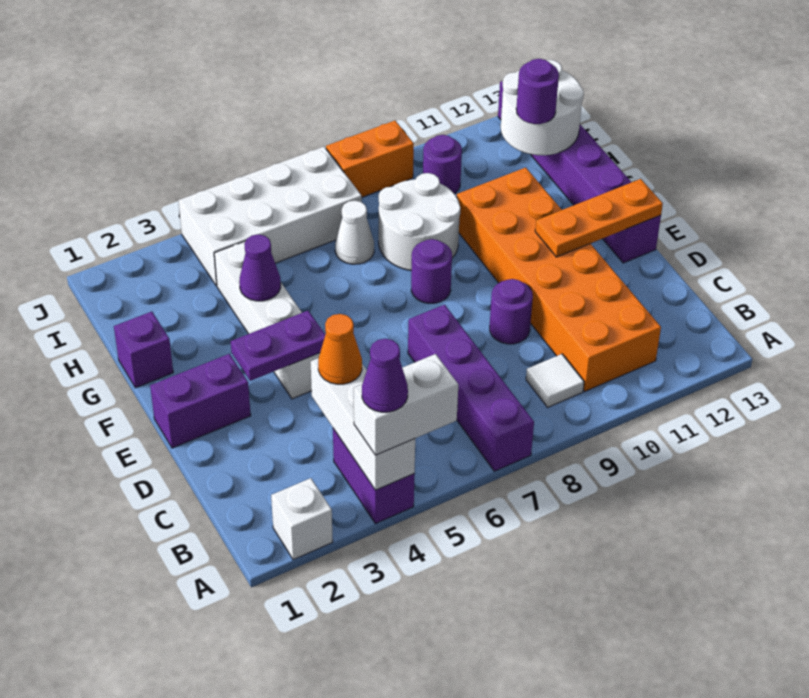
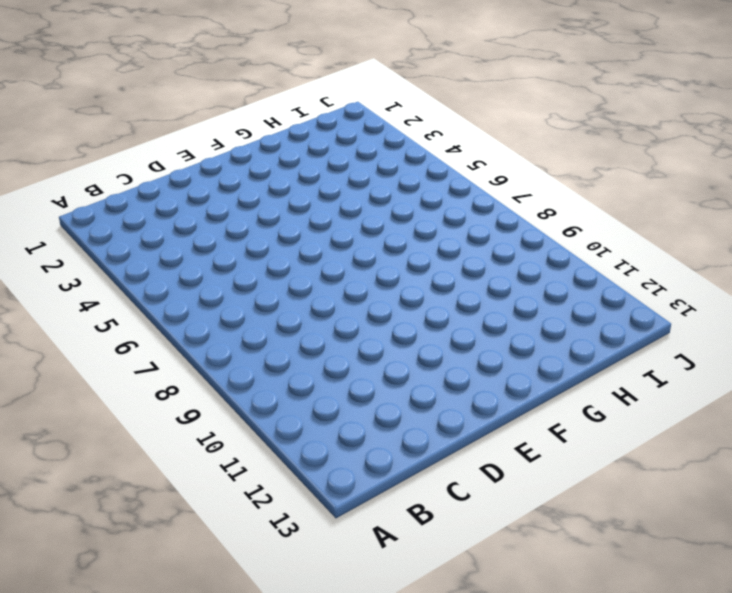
none -> white 1x1 brick [271,478,333,560]
none -> purple 1x2 brick [333,429,415,524]
none -> purple 1x4 brick [408,305,534,471]

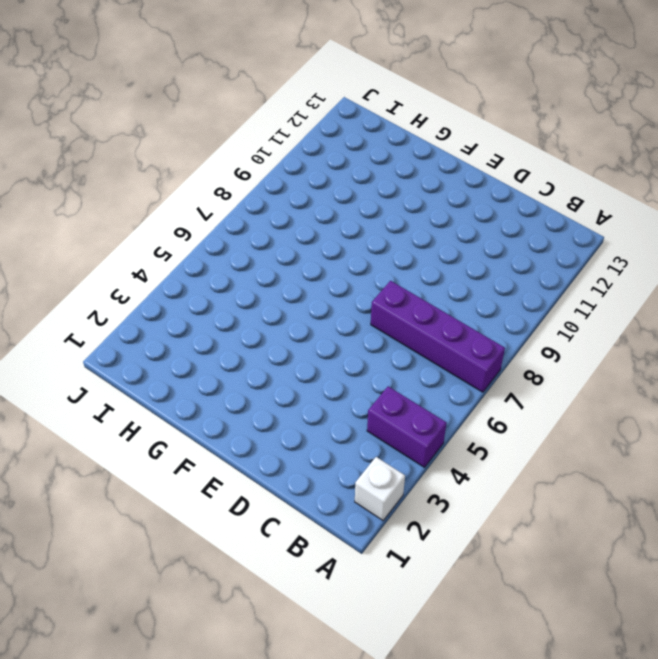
none -> white 1x1 tile [526,354,584,407]
none -> orange 2x6 brick [457,168,661,391]
none -> purple 1x1 round brick [490,279,533,344]

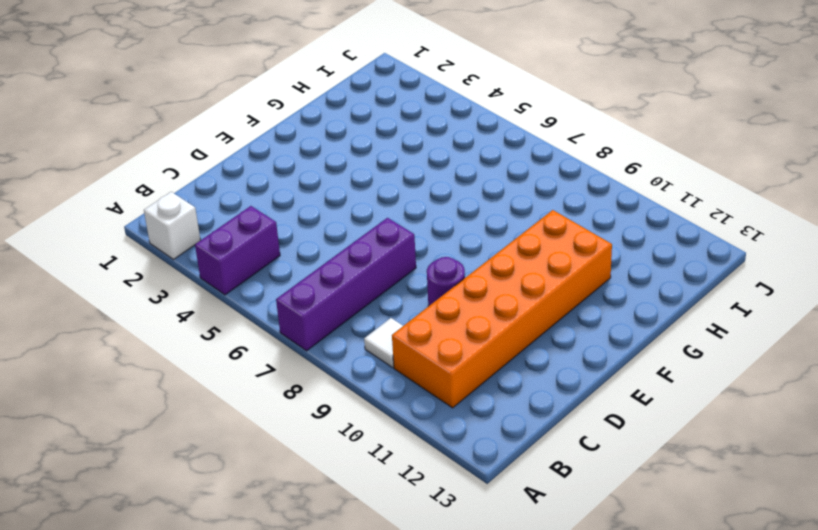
none -> purple 1x2 brick [150,354,251,448]
none -> white 1x4 brick [214,241,320,399]
none -> purple 1x6 brick [498,81,661,263]

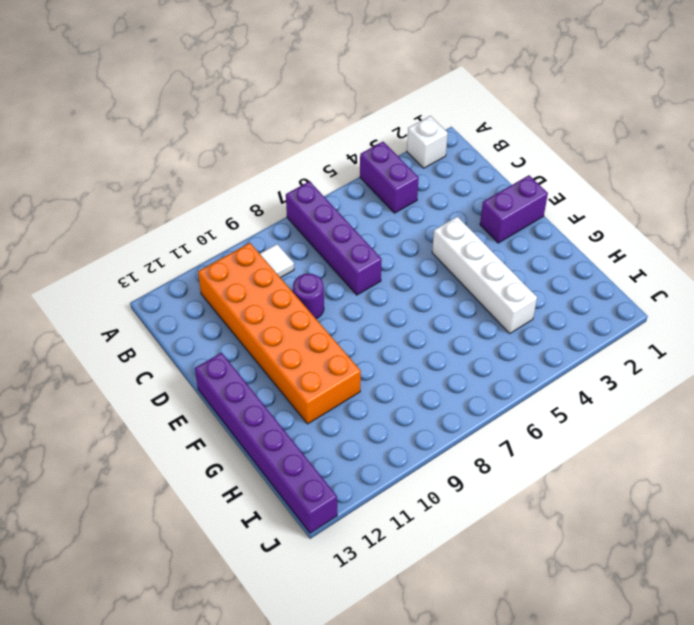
none -> purple 1x1 round brick [411,239,452,303]
none -> purple 1x1 brick [114,312,173,388]
none -> white 2x2 round brick [379,173,461,270]

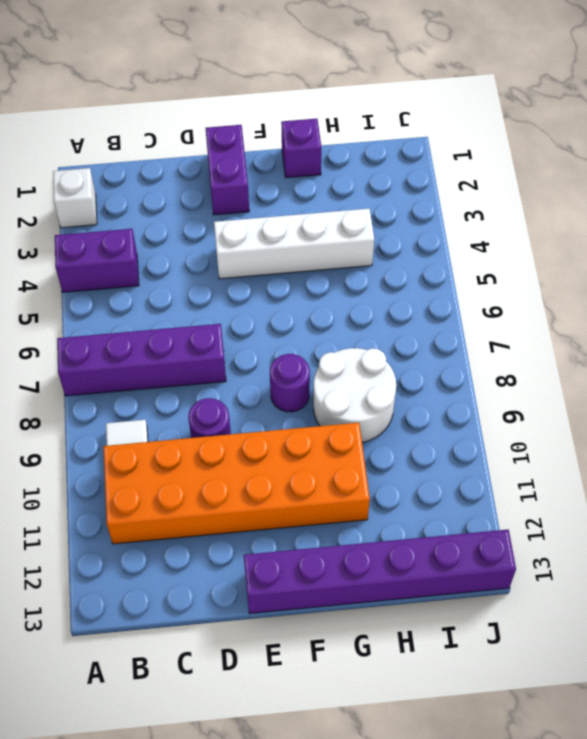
none -> white 1x1 cone [335,201,374,264]
none -> white 2x4 brick [178,147,362,286]
none -> purple 1x1 round brick [423,135,462,194]

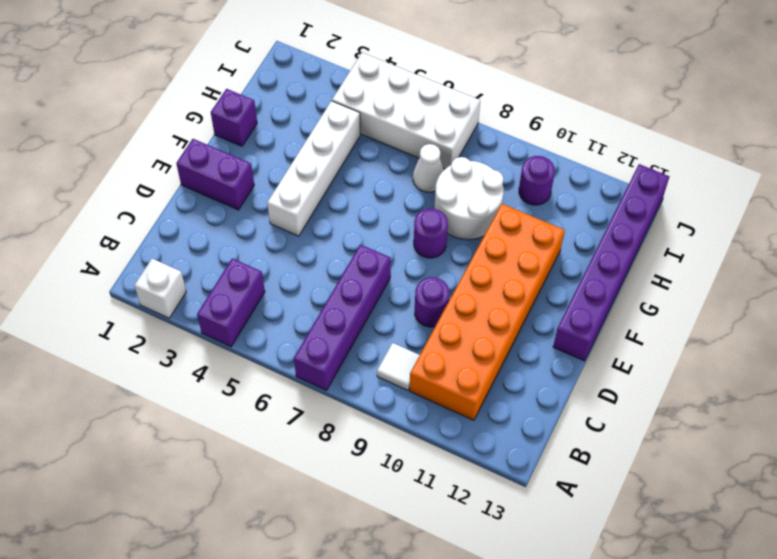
none -> orange 1x2 brick [326,121,414,197]
none -> white 1x3 brick [311,358,415,490]
none -> purple 1x2 plate [231,311,325,381]

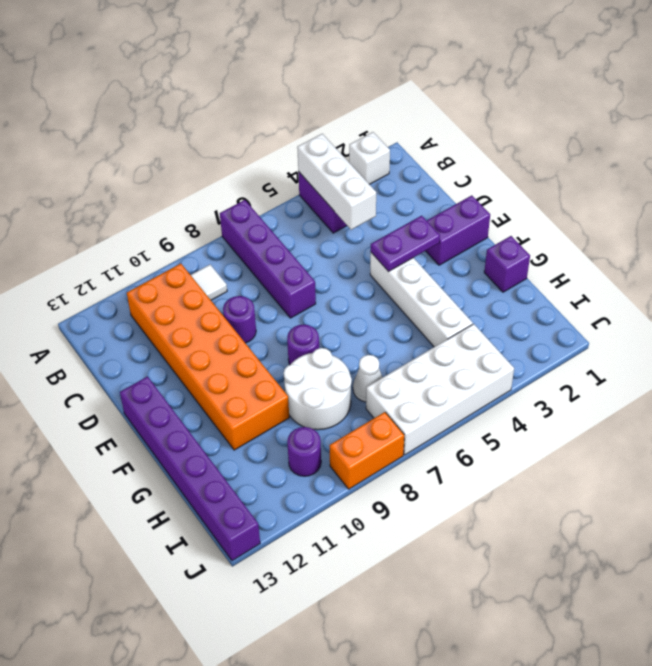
none -> orange 1x3 plate [535,179,663,257]
none -> purple 1x1 cone [239,234,281,301]
none -> white 2x2 round brick [501,60,584,155]

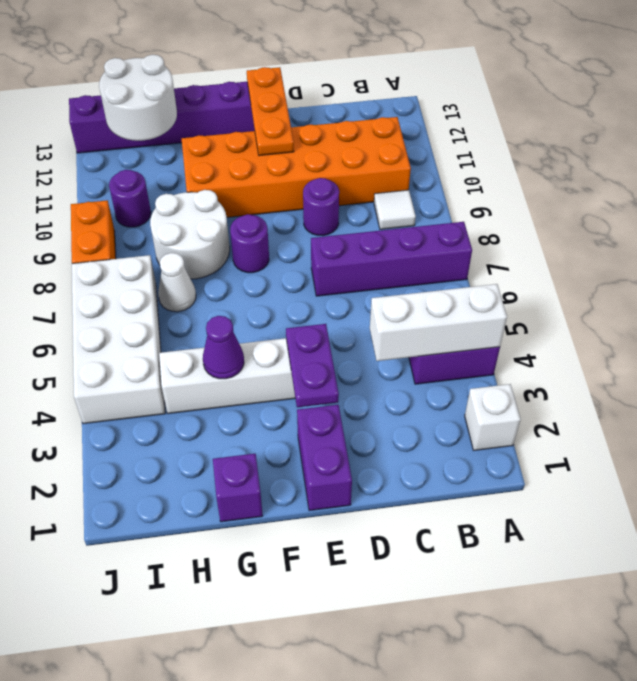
none -> white 1x2 brick [354,354,458,455]
none -> orange 1x1 cone [318,314,362,384]
none -> purple 1x1 round brick [516,59,559,124]

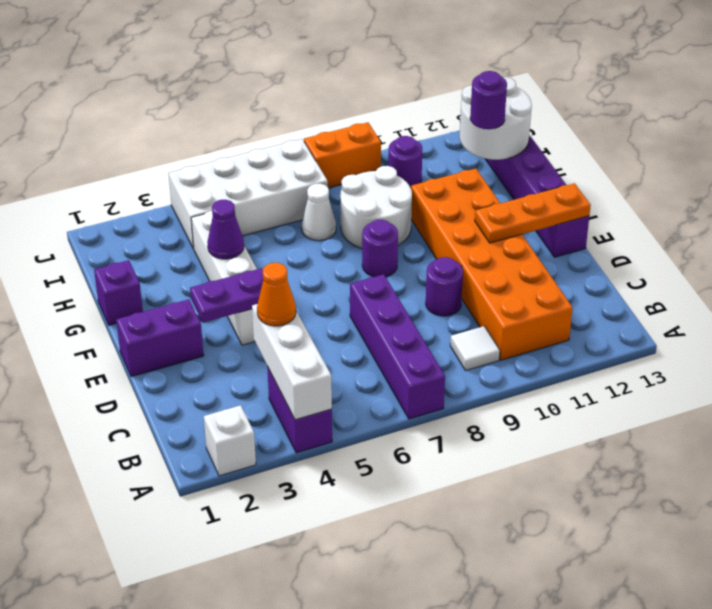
none -> white 1x2 brick [354,354,458,455]
none -> purple 1x1 cone [362,339,408,412]

